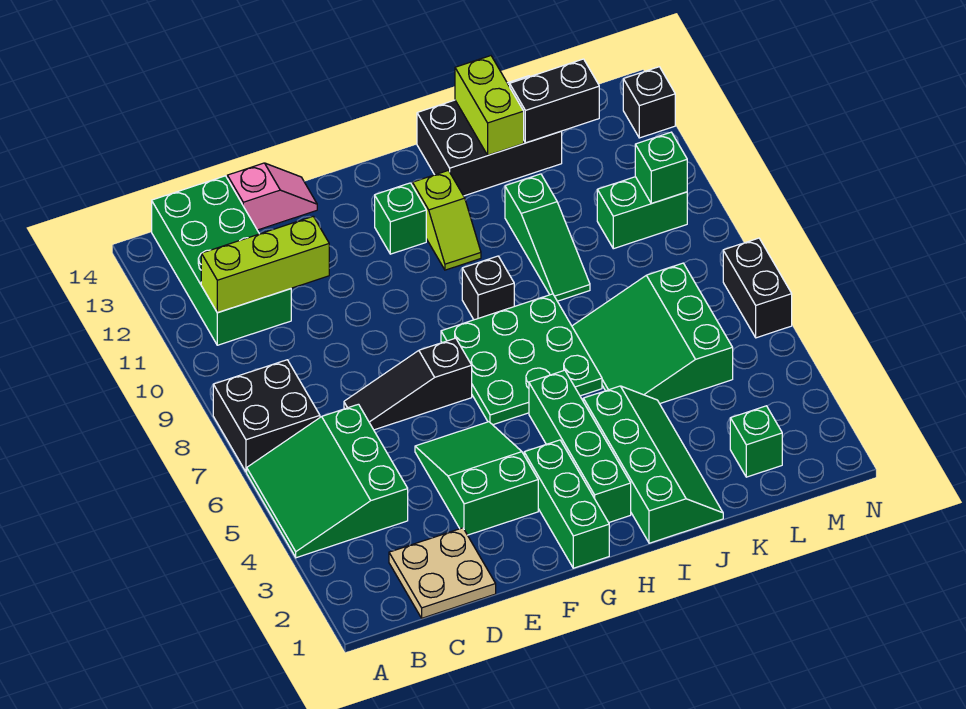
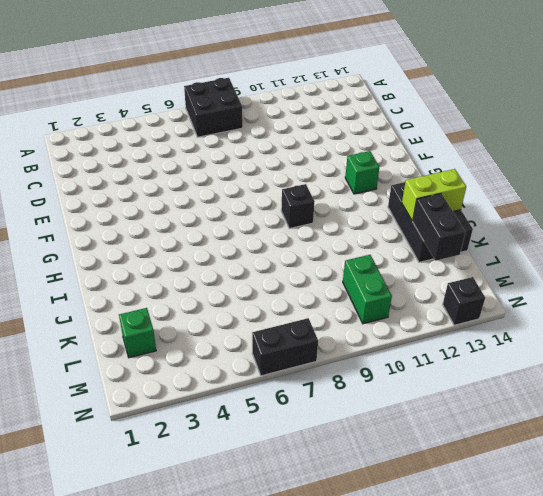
none -> green 3x3 slope [247,404,408,558]
none -> green 2x4 brick [152,176,291,345]
none -> tan 2x2 plate [389,528,496,618]

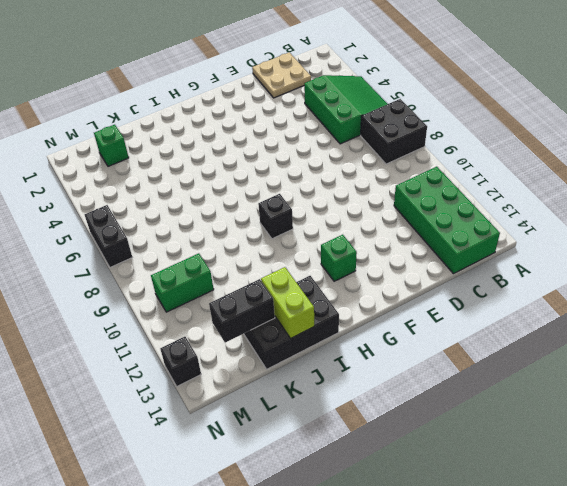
none -> black 1x3 slope [344,338,472,430]
none -> pink 1x2 slope [227,163,317,230]
none -> green 2x3 slope [415,422,538,535]

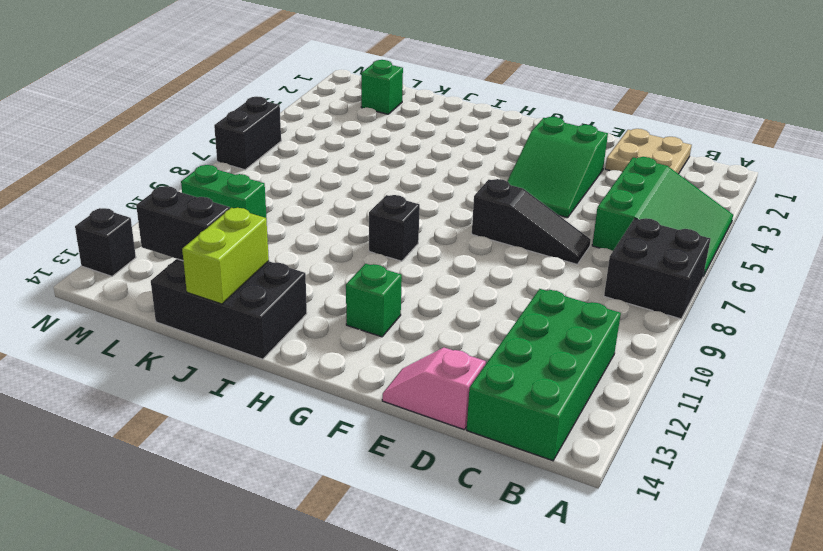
none -> green 1x3 brick [524,440,609,568]
none -> green 3x3 plate [441,294,602,425]
none -> green 1x4 brick [529,370,631,523]

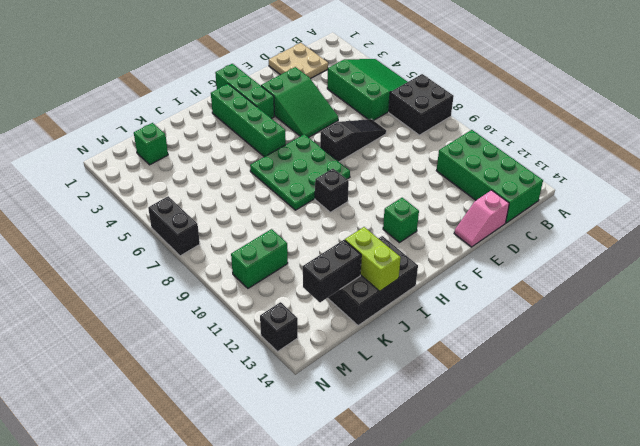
none -> lime 1x2 slope [412,170,481,270]
none -> green 2x4 slope [583,386,723,543]
none -> green 3x3 slope [572,263,733,404]

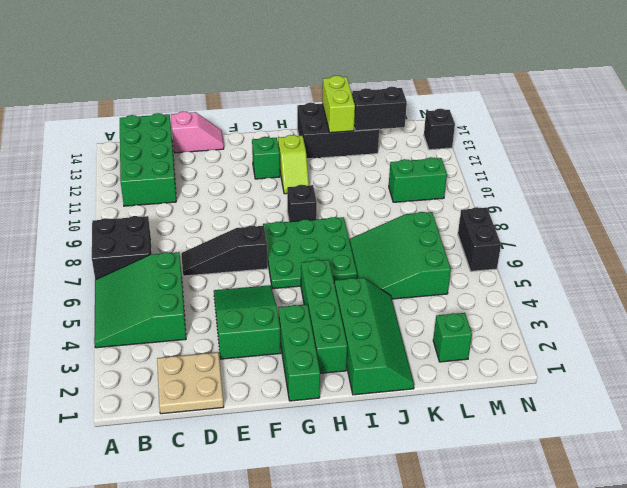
none -> green 1x3 slope [505,174,590,301]
none -> lime 1x3 brick [201,217,329,313]
none -> green 1x1 brick [635,132,687,203]

